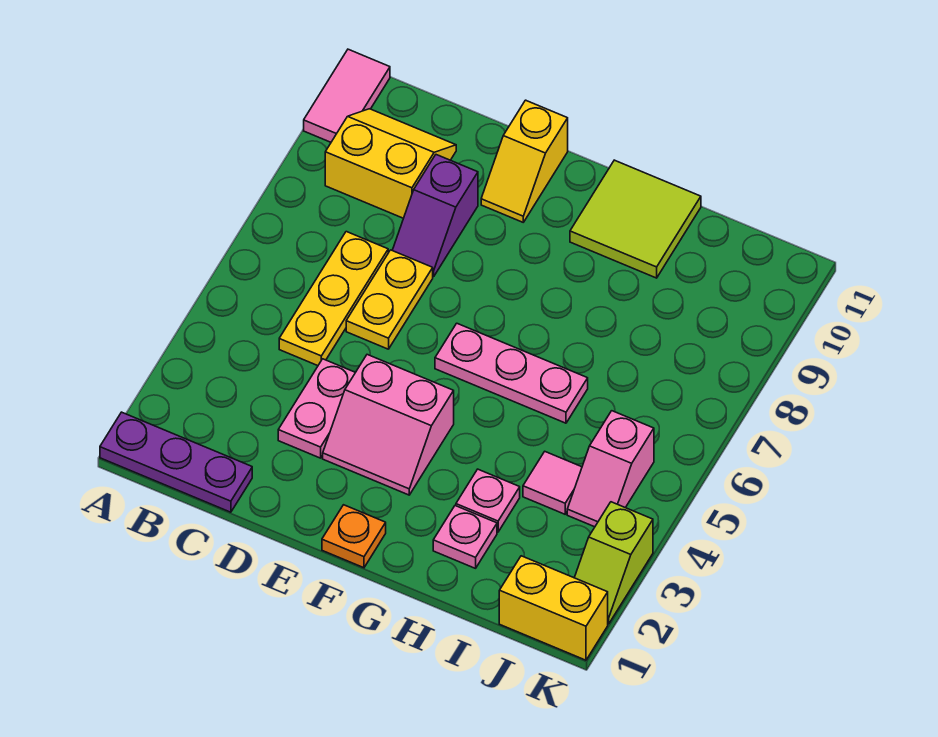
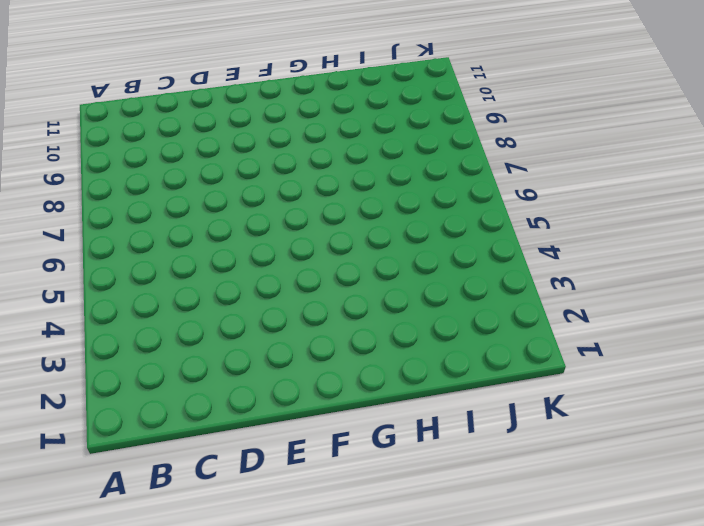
none -> purple 1x3 plate [100,412,252,512]
none -> pink 1x2 tile [304,49,390,142]
none -> yellow 2x2 slope [325,109,456,218]

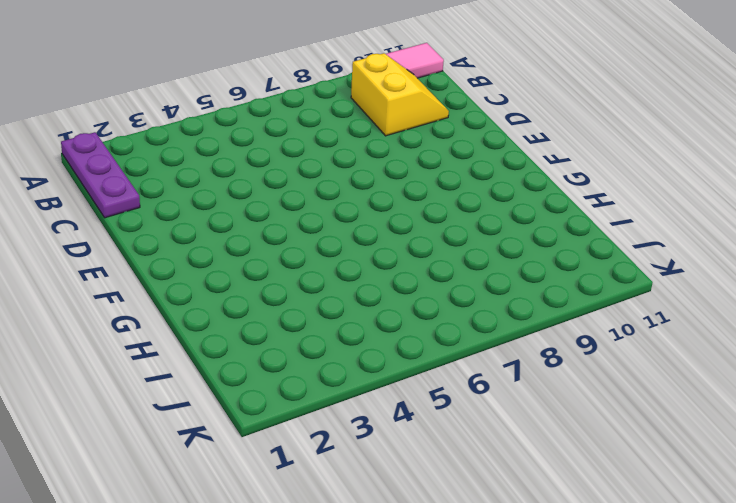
none -> yellow 1x3 plate [279,232,388,366]
none -> pink 1x2 plate [278,359,355,458]
none -> yellow 1x2 plate [346,250,433,349]

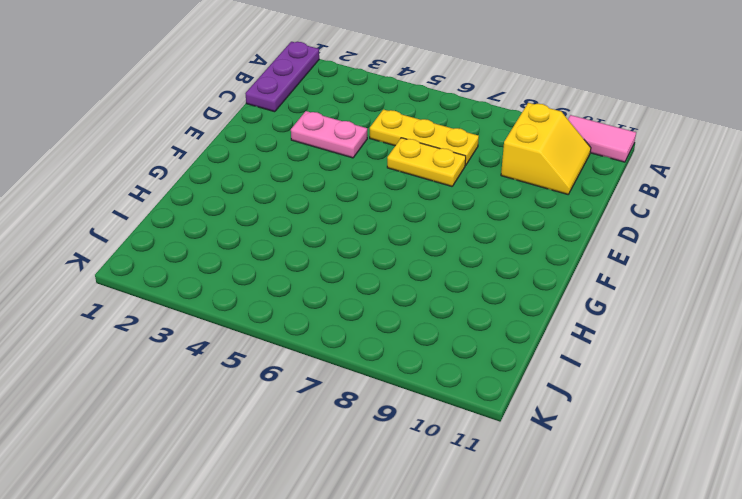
none -> purple 1x2 slope [392,155,478,277]
none -> pink 2x2 slope [323,355,454,495]
none -> yellow 1x2 slope [481,100,568,222]

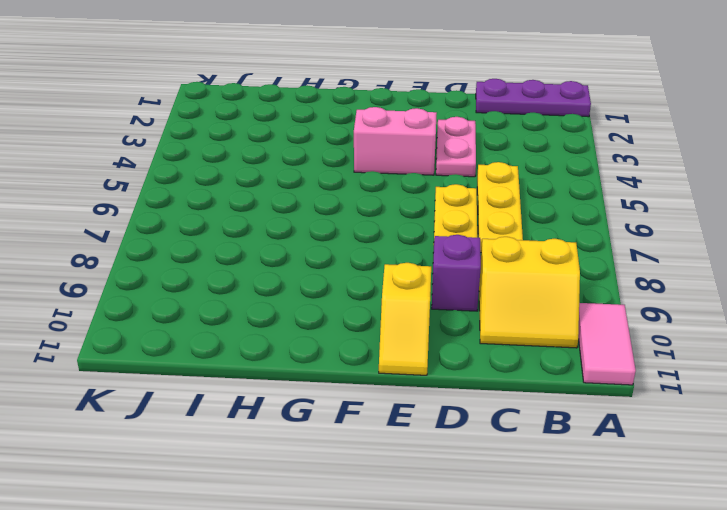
yellow 1x2 slope [379,263,431,375] -> yellow 1x2 slope turned to [481,100,568,222]
none -> orange 1x1 plate [322,505,386,568]
none -> pink 1x3 plate [435,323,588,423]
none -> lime 2x2 tile [570,160,701,278]

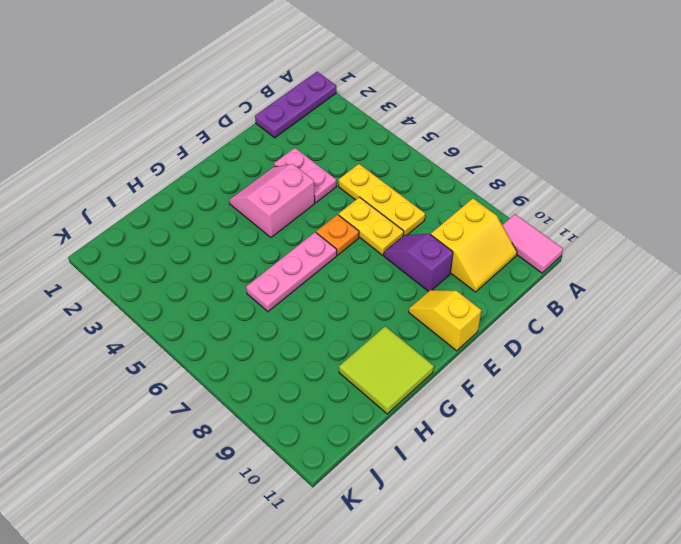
orange 1x1 plate [316,215,359,255] -> orange 1x1 plate moved to [322,505,386,568]
none -> pink 1x1 plate [433,506,497,568]
none -> pink 1x1 plate [456,469,520,532]
none -> pink 1x1 tile [523,452,582,514]

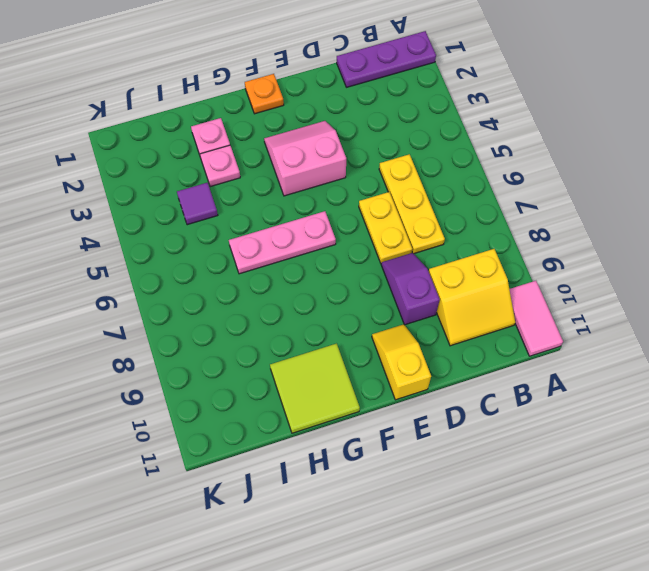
purple 1x1 tile [177,183,218,225] -> pink 1x1 tile [523,452,582,514]
none -> pink 1x2 plate [278,359,355,458]
none -> yellow 1x2 brick [499,556,608,660]
none -> pink 1x2 slope [567,411,654,527]

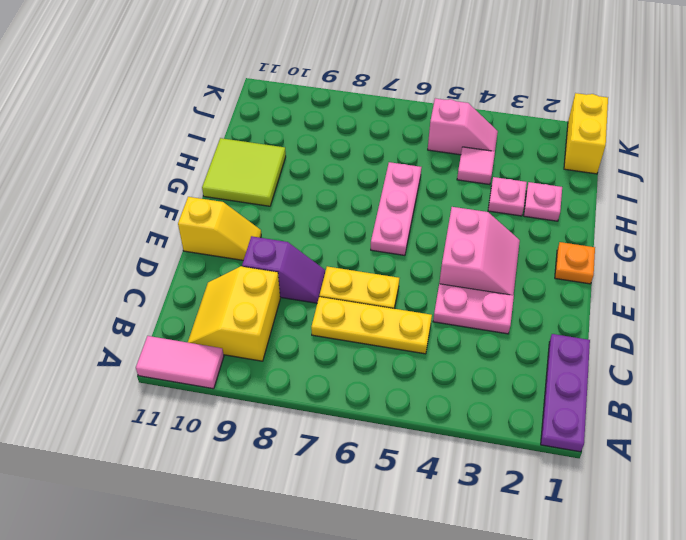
none -> lime 1x2 slope [574,502,653,624]

